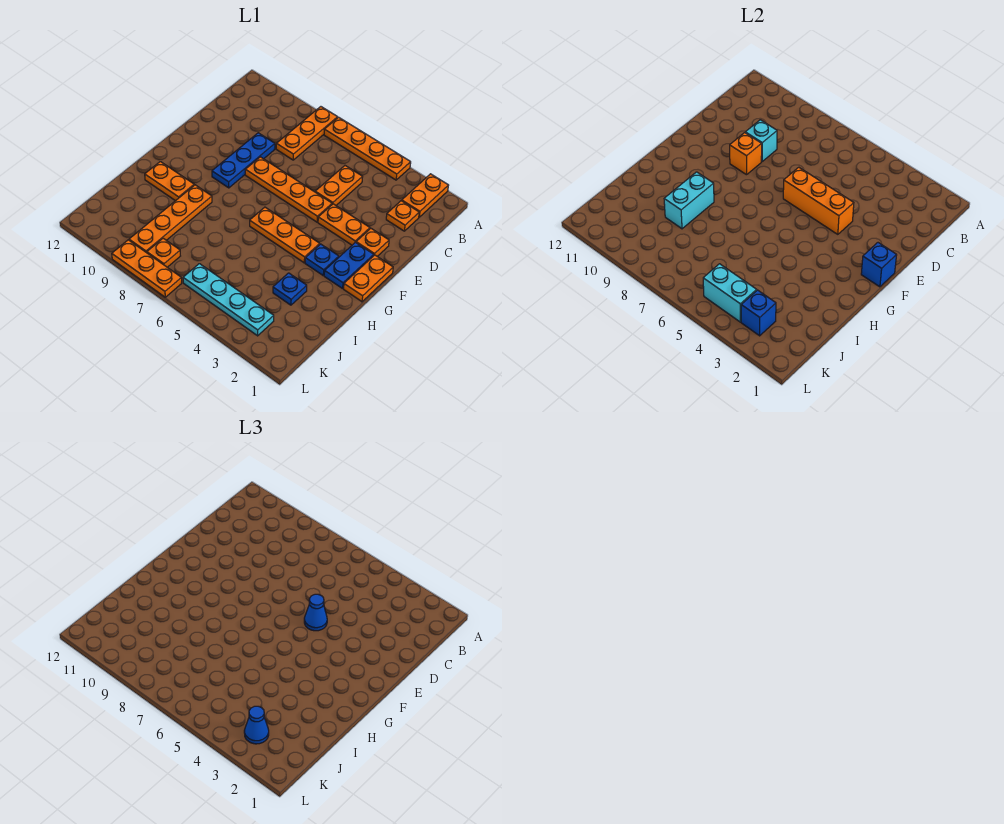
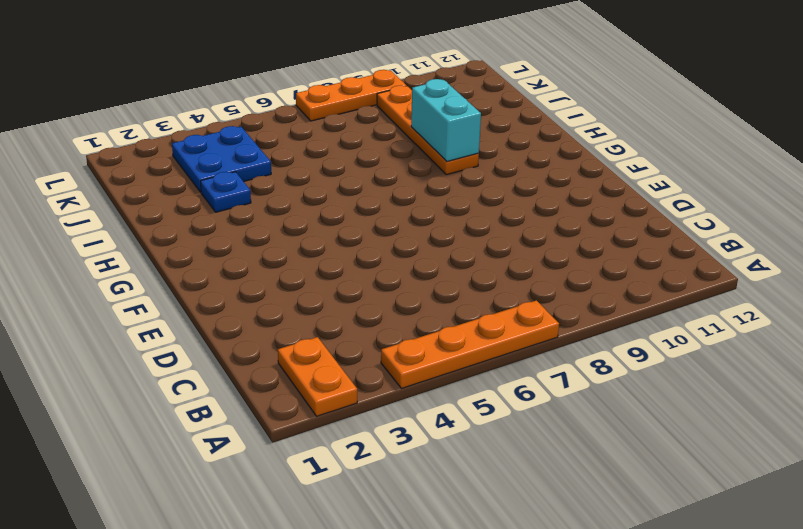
blue 2x2 plate [172,126,271,192] -> cyan 1x4 plate [183,264,274,336]
none -> orange 1x3 plate [276,107,338,160]
none -> orange 1x1 plate [386,201,419,231]
none -> orange 1x2 plate [315,166,362,205]

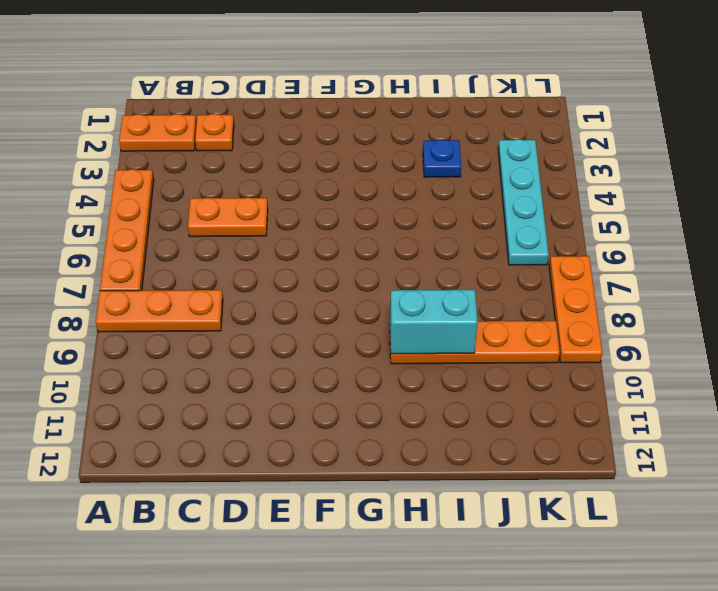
none -> blue 1x3 plate [212,133,275,188]
none -> orange 1x1 plate [356,229,389,256]
none -> orange 1x2 plate [318,204,370,245]

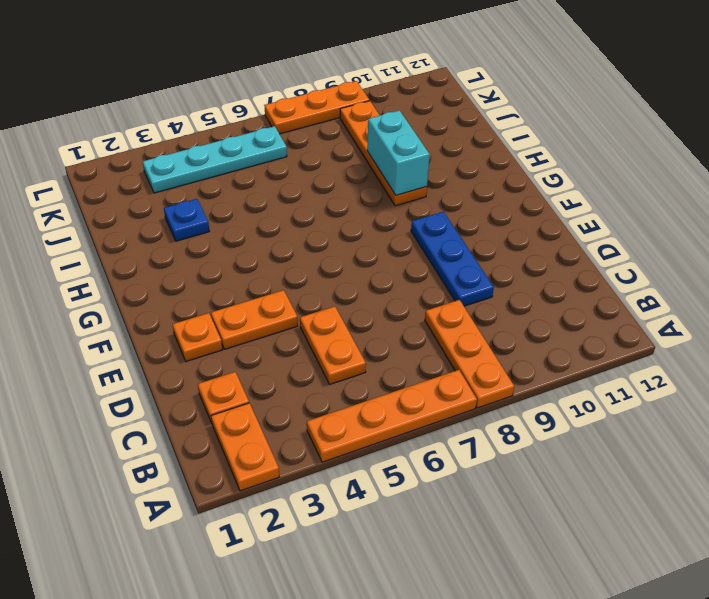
none -> orange 1x4 plate [245,157,332,222]
none -> orange 1x2 plate [344,255,393,302]
none -> blue 1x2 plate [324,243,374,289]

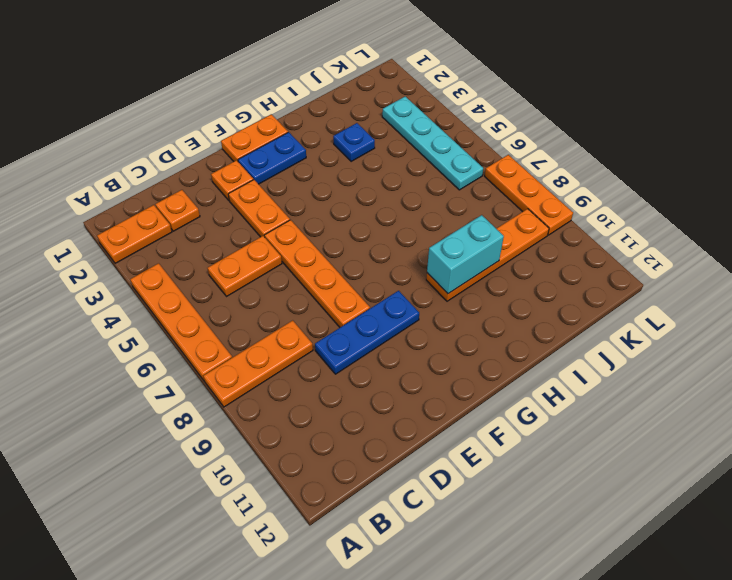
none -> blue 1x1 plate [305,244,339,275]
none -> orange 1x3 plate [250,207,320,263]
none -> orange 1x2 plate [145,162,194,201]

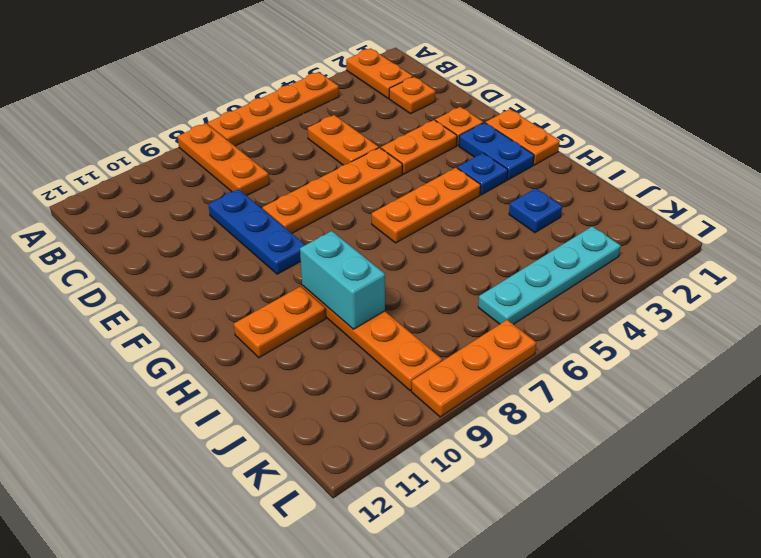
none -> orange 1x1 plate [147,238,180,267]
none -> cyan 1x1 brick [745,120,777,161]
none -> orange 1x3 brick [783,167,854,234]

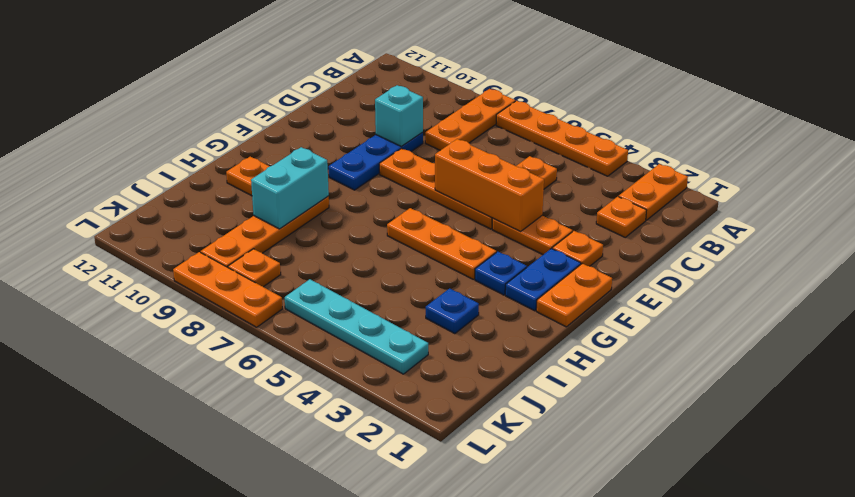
none -> orange 1x1 brick [730,133,762,175]
none -> blue 1x1 brick [861,243,897,287]
none -> blue 1x1 brick [741,290,776,336]

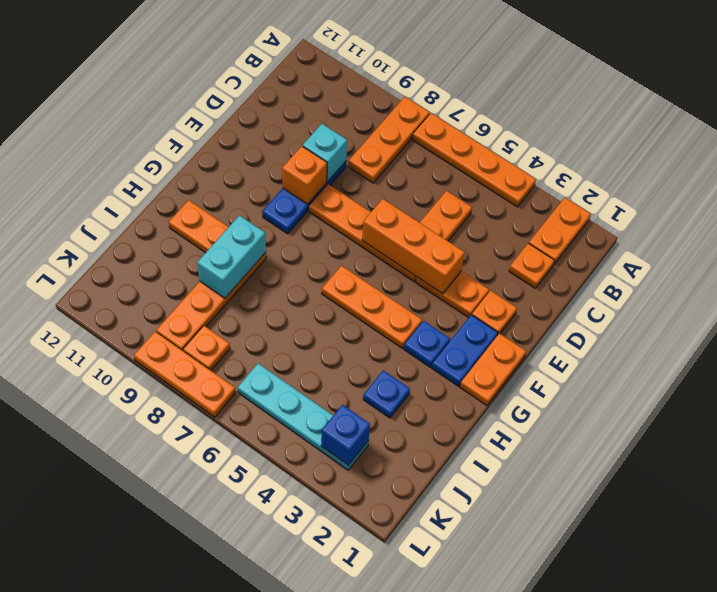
none -> blue 1x1 brick [861,243,897,287]
none -> cyan 1x2 brick [703,264,757,322]
none -> blue 1x1 cone [304,594,327,631]

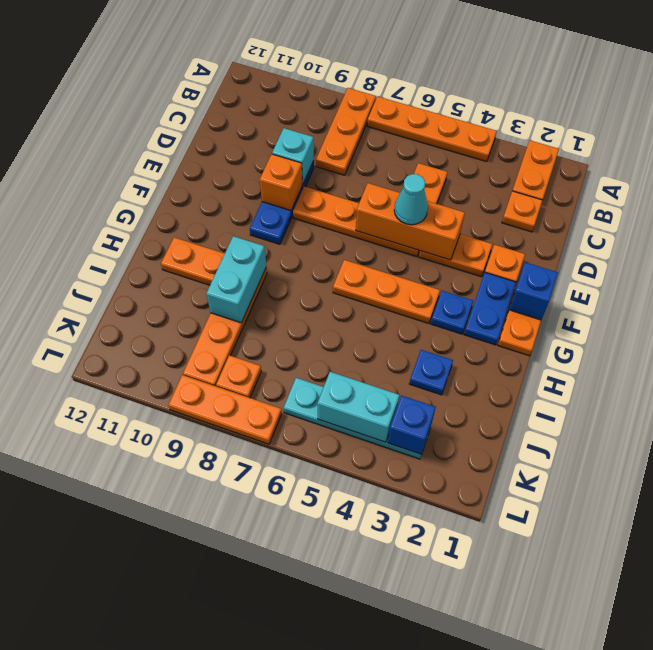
cyan 1x1 cone [394,174,428,225] -> blue 1x1 cone [304,594,327,631]
none -> blue 1x1 cone [244,706,269,744]

